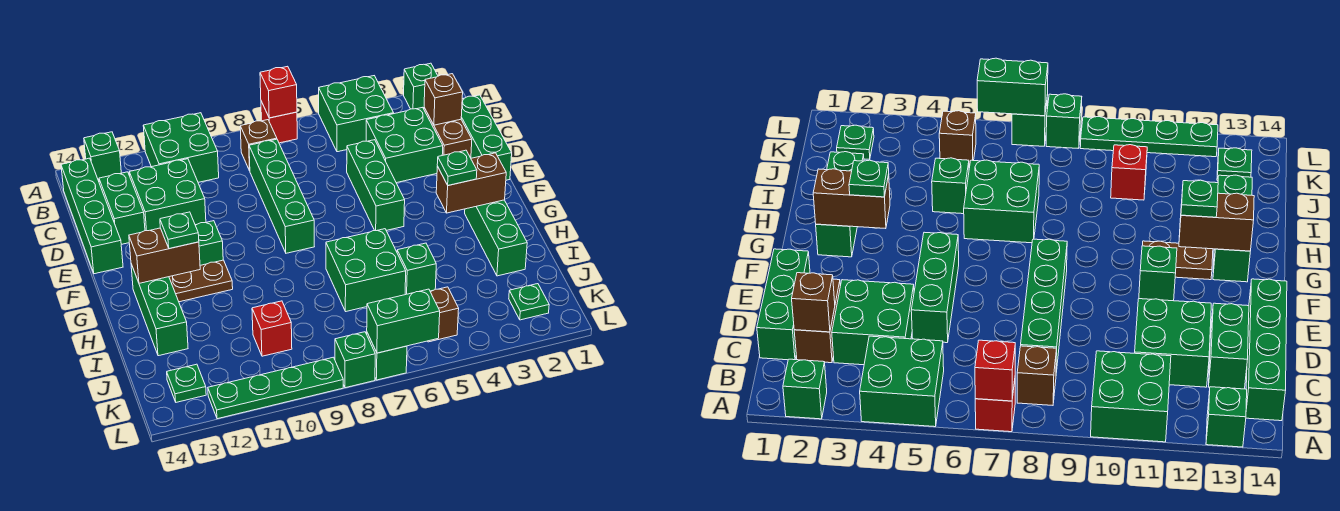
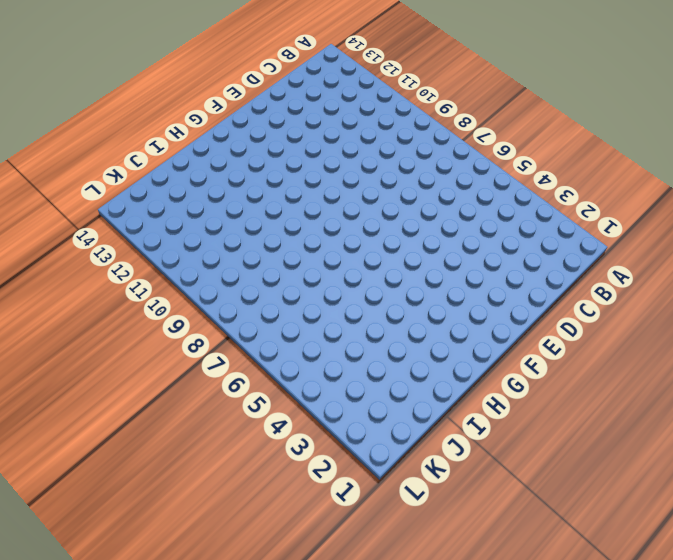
none -> green 1x1 brick [404,63,438,109]
none -> green 2x2 brick [319,76,394,152]
none -> red 1x1 brick [261,101,297,143]
none -> green 2x2 brick [143,113,219,182]

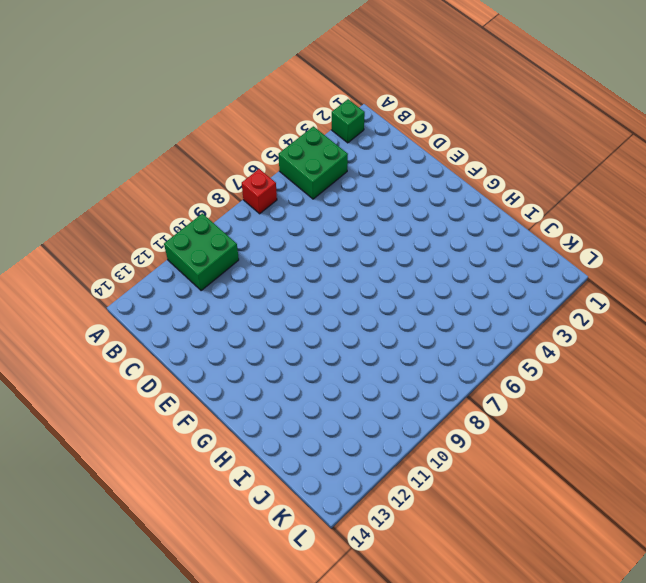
none -> green 1x1 brick [84,132,121,181]
none -> brown 1x1 brick [240,120,277,171]
none -> green 1x4 brick [61,158,123,274]
none -> green 1x3 brick [461,95,512,180]

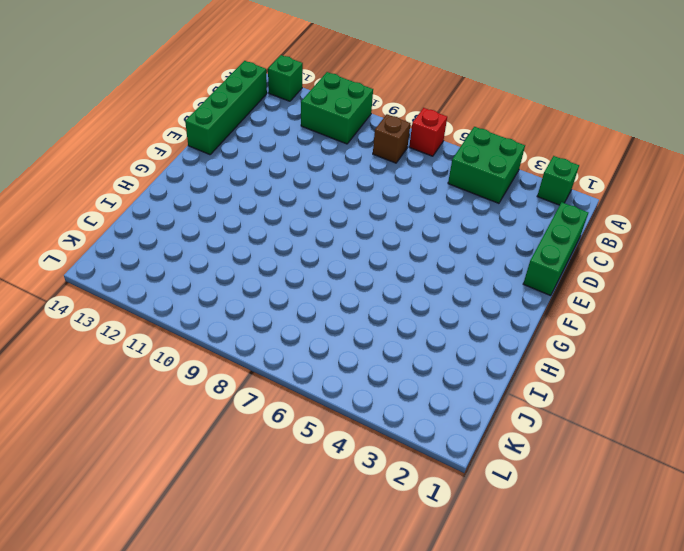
none -> brown 1x2 brick [424,108,472,158]
none -> green 2x2 brick [366,107,443,183]
none -> green 1x4 brick [249,139,314,253]
none -> green 2x2 brick [129,159,206,231]

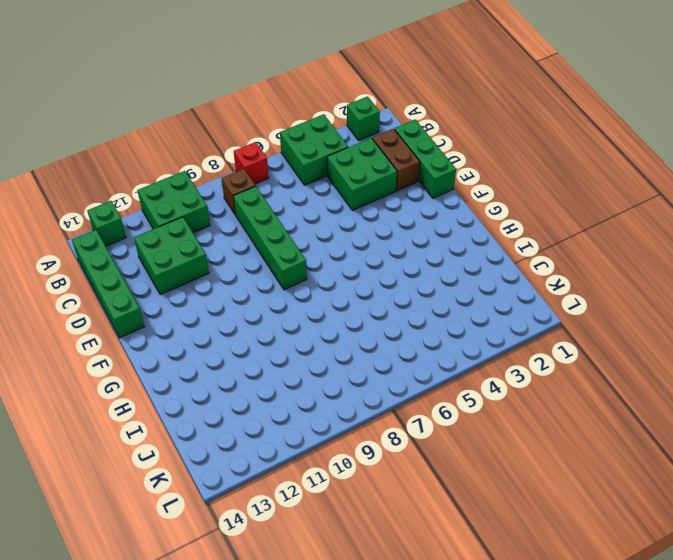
none -> green 1x2 brick [99,172,145,244]
none -> green 1x3 brick [347,140,405,231]
none -> green 1x1 brick [196,221,223,265]
none -> green 1x3 brick [465,200,527,276]

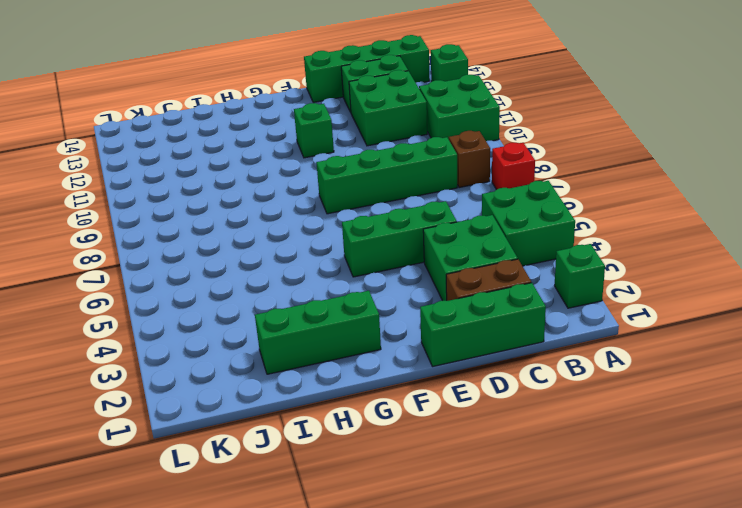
none -> brown 1x2 plate [169,260,233,302]
none -> green 1x3 brick [131,264,188,356]
none -> green 2x2 brick [326,229,406,311]
none -> green 1x1 brick [397,243,436,295]

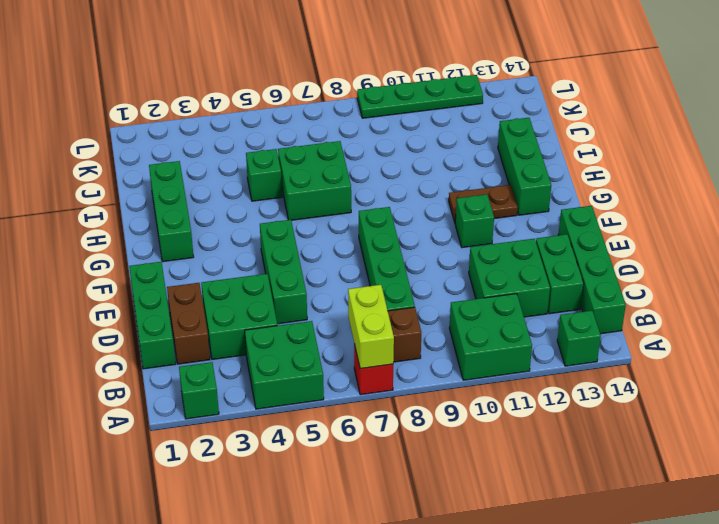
lime 1x2 brick [348,285,394,369] -> red 1x1 brick [260,66,297,118]
none -> red 1x1 brick [252,301,292,356]
none -> green 1x1 plate [509,284,549,320]
none -> brown 1x1 brick [428,287,459,342]
none -> green 1x1 plate [167,364,206,402]

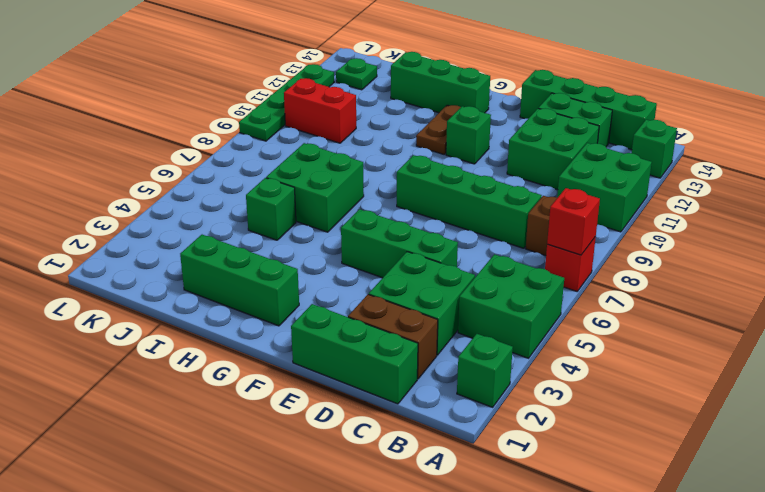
red 1x2 brick [284,78,356,143] -> red 1x1 brick [252,301,292,356]
none -> green 1x1 plate [509,284,549,320]
none -> brown 1x1 brick [428,287,459,342]
none -> green 1x1 brick [367,333,407,380]
none -> green 1x1 brick [335,332,375,388]

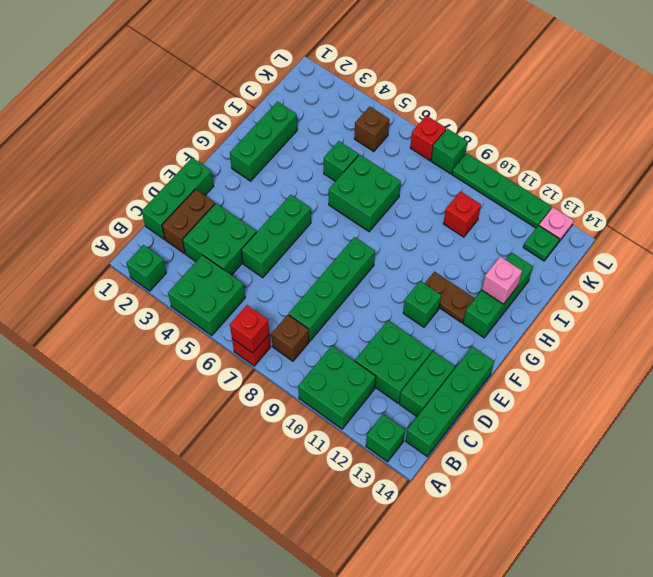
pink 1x1 brick [482,257,522,304] -> none
red 1x1 brick [410,116,446,161] -> green 1x1 brick [367,333,407,380]
pink 1x1 plate [539,207,574,243] -> none
none -> green 1x1 plate [509,284,549,320]
none -> brown 1x1 brick [424,74,463,125]
none -> brown 1x2 brick [436,153,506,213]
none -> brown 1x2 brick [129,228,200,283]

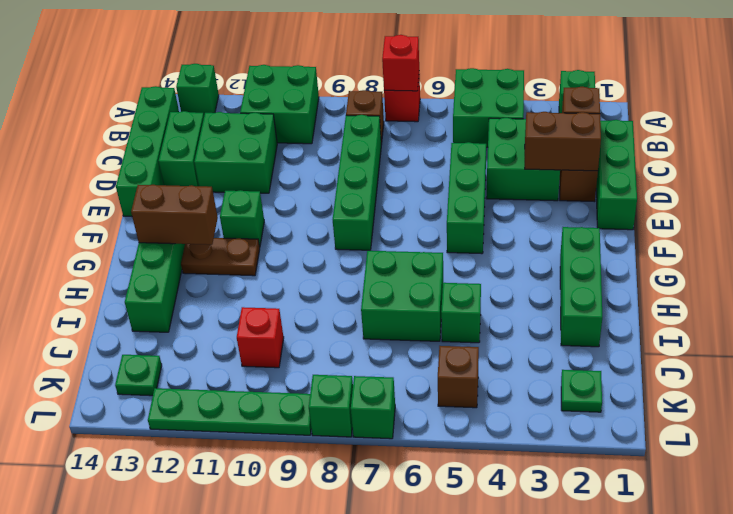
brown 1x2 brick [525,112,601,171] -> brown 1x2 brick moved to [436,153,506,213]
none -> green 1x2 brick [367,289,440,353]
none -> green 1x1 plate [437,150,477,185]
none -> green 1x1 plate [160,212,199,249]

